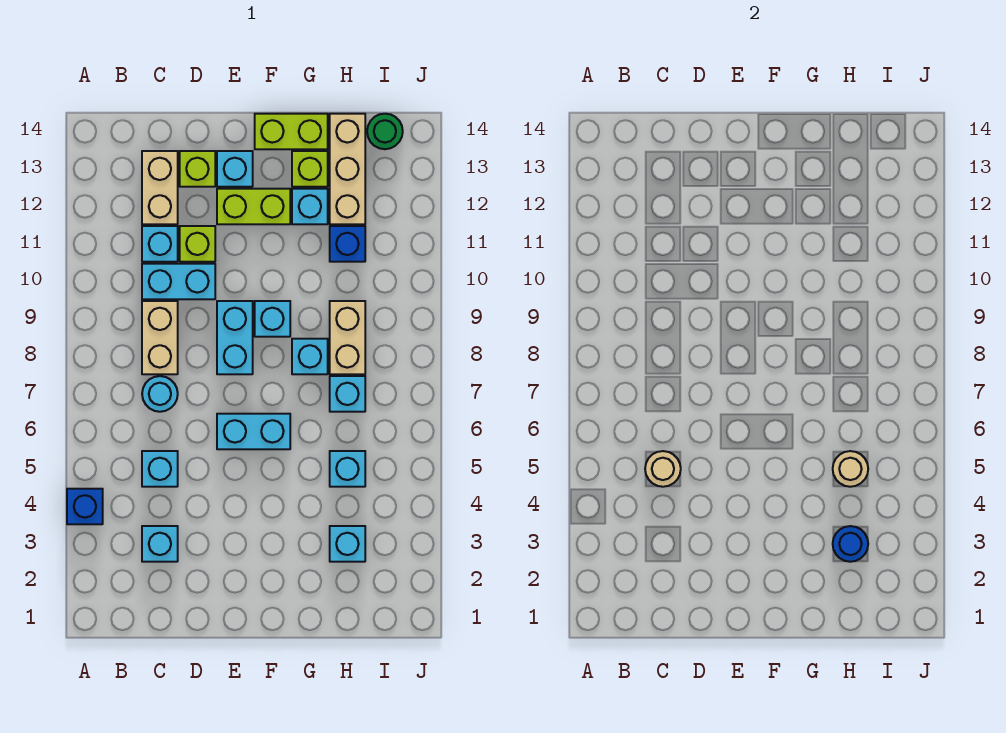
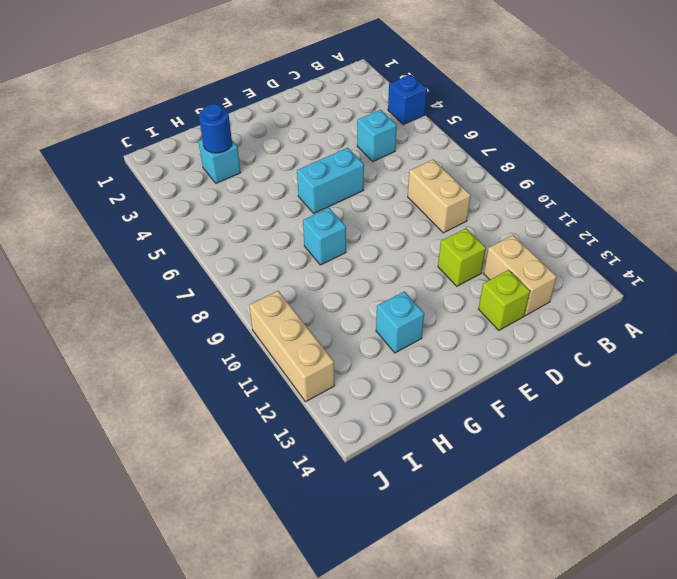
tan 1x3 brick [249,291,335,402] -> tan 1x3 brick moved to [330,114,365,224]
none -> cyan 1x1 brick [142,526,178,562]
none -> cyan 1x1 round brick [142,376,178,412]
none -> cyan 1x2 brick [142,264,215,299]

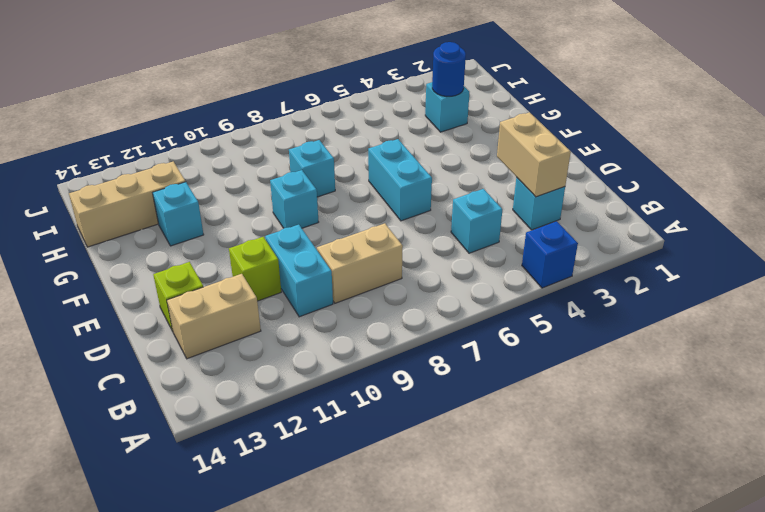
tan 1x2 brick [497,112,571,197] -> tan 1x2 brick turned to [330,301,365,374]
none -> cyan 1x1 round brick [142,376,178,412]
none -> cyan 1x1 brick [142,226,178,262]
none -> cyan 1x2 brick [217,301,253,374]

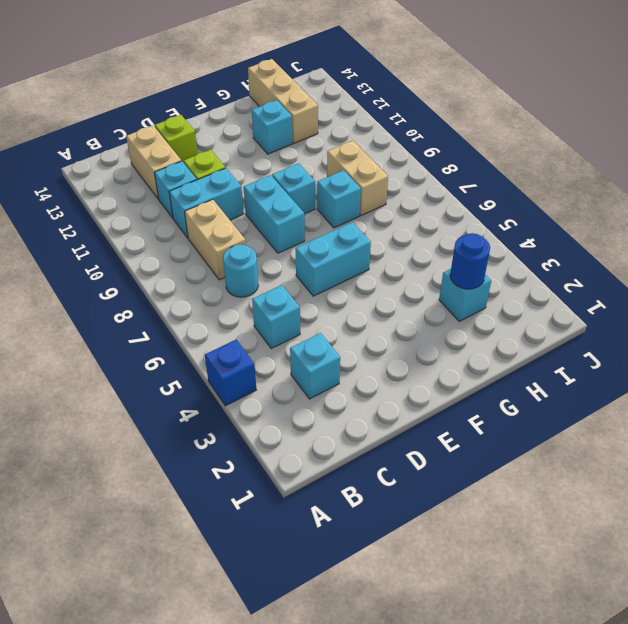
none -> lime 1x2 brick [217,189,290,224]
none -> cyan 1x1 brick [217,151,253,187]
none -> lime 1x2 brick [255,114,328,149]

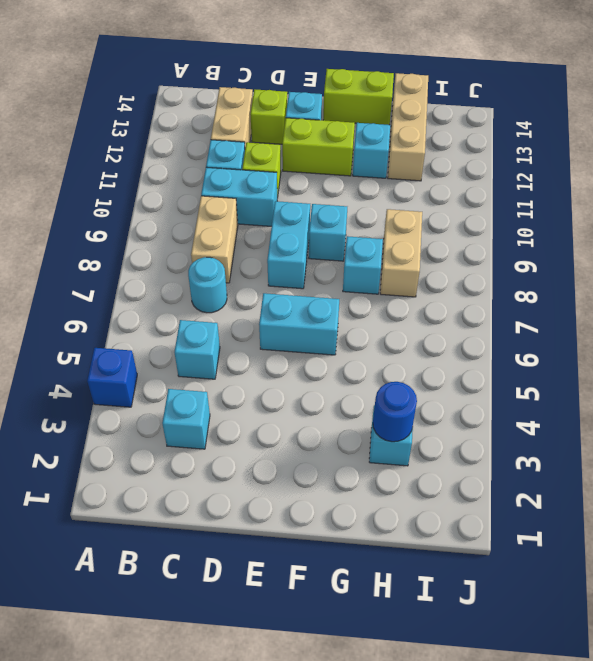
none -> lime 1x1 brick [292,151,328,187]
none -> cyan 1x1 brick [330,451,365,487]
none -> cyan 1x1 brick [330,376,365,412]

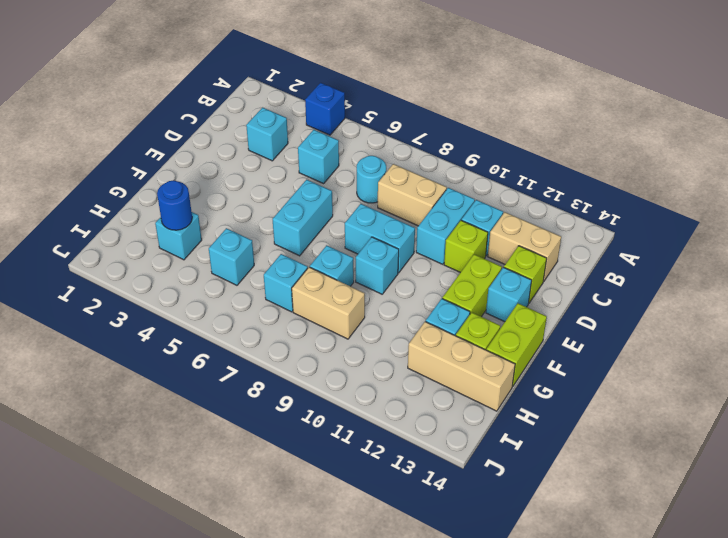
none -> blue 1x1 brick [330,226,365,262]
none -> green 1x1 round brick [367,114,403,149]
none -> tan 1x1 round brick [645,451,681,487]

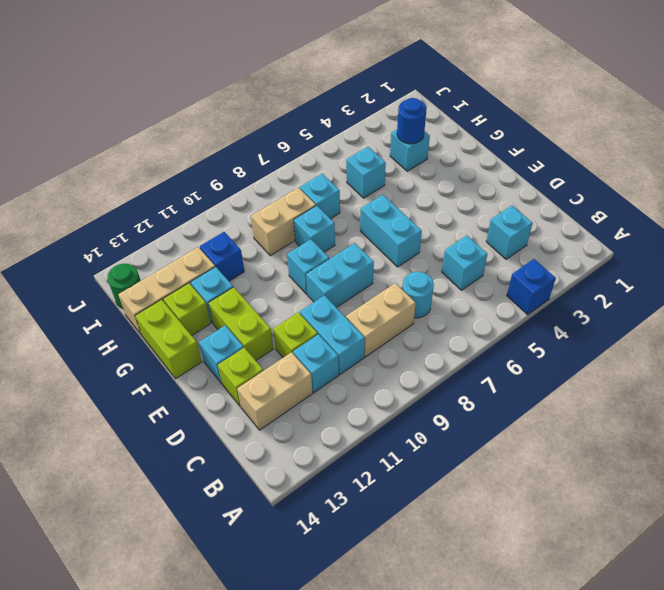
none -> tan 1x1 round brick [645,451,681,487]
none -> tan 1x1 round brick [833,451,868,487]

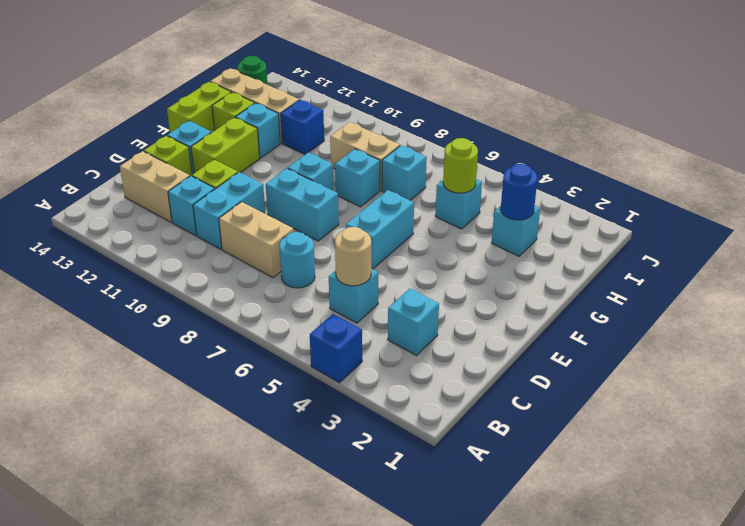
lime 1x1 round brick [443,138,478,193] -> tan 1x1 round brick [833,451,868,487]

